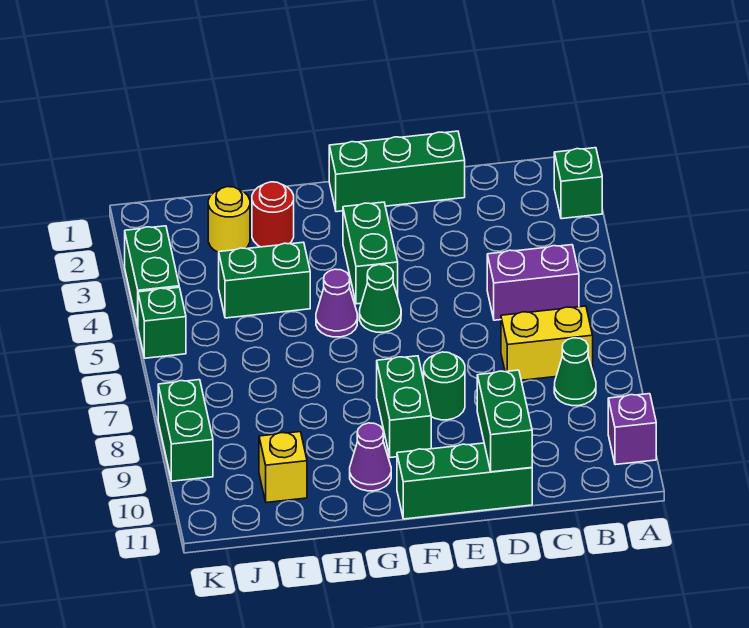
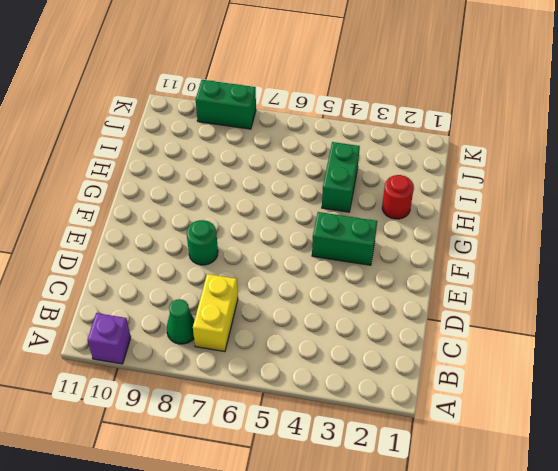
none -> green 1x1 brick [554,148,602,219]
none -> purple 1x2 brick [487,245,579,320]
none -> green 1x3 brick [329,131,465,212]

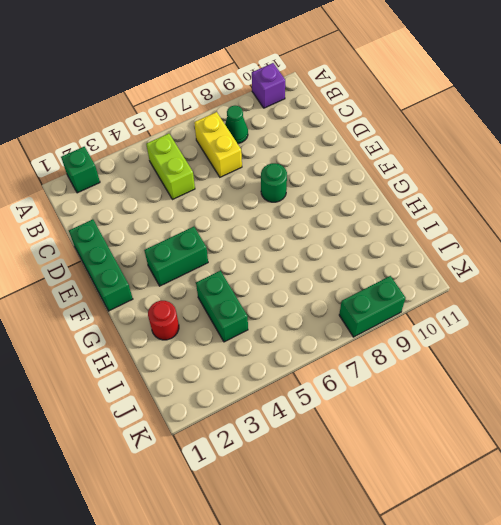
lime 1x2 brick [146,134,195,200] -> purple 1x2 brick [487,245,579,320]
none -> green 1x3 brick [397,443,532,519]
none -> green 1x1 cone [360,265,401,332]
none -> green 1x2 brick [377,356,431,458]

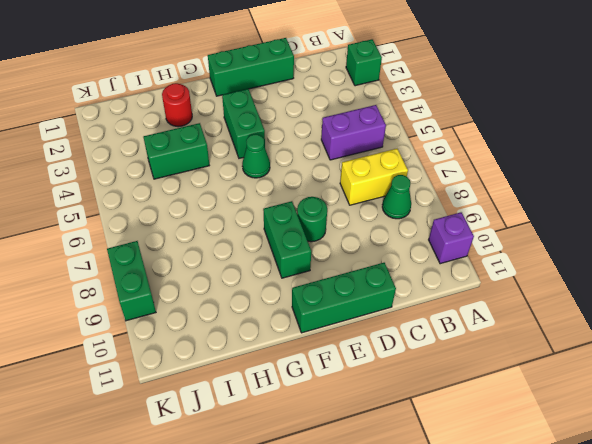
none -> purple 1x1 cone [316,269,358,337]
none -> purple 1x1 cone [350,423,391,491]
none -> yellow 1x1 round brick [208,187,250,252]

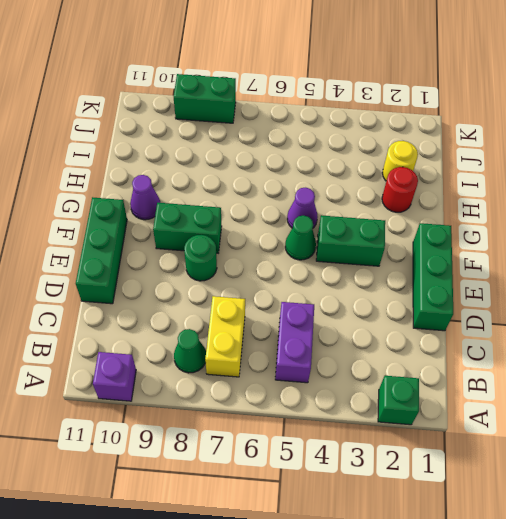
none -> green 1x2 brick [219,242,310,318]
none -> yellow 1x1 brick [259,432,307,503]
none -> green 1x2 brick [125,226,179,326]

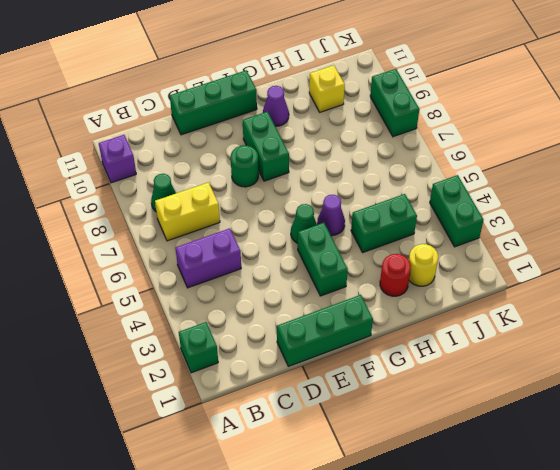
none -> green 1x1 brick [138,287,186,358]
none -> green 1x2 brick [477,370,532,472]

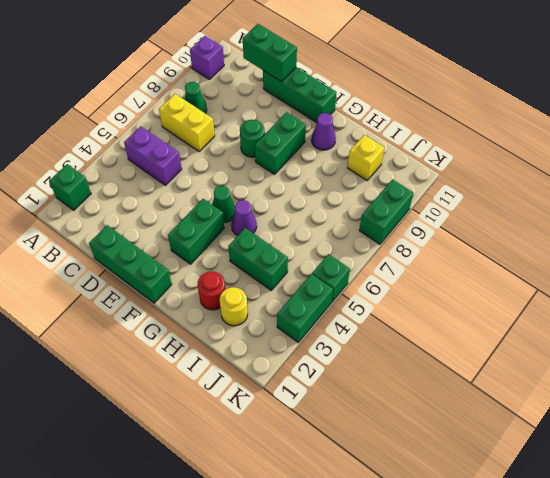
green 1x2 brick [243,24,297,82] -> green 1x2 brick turned to [477,370,532,472]

